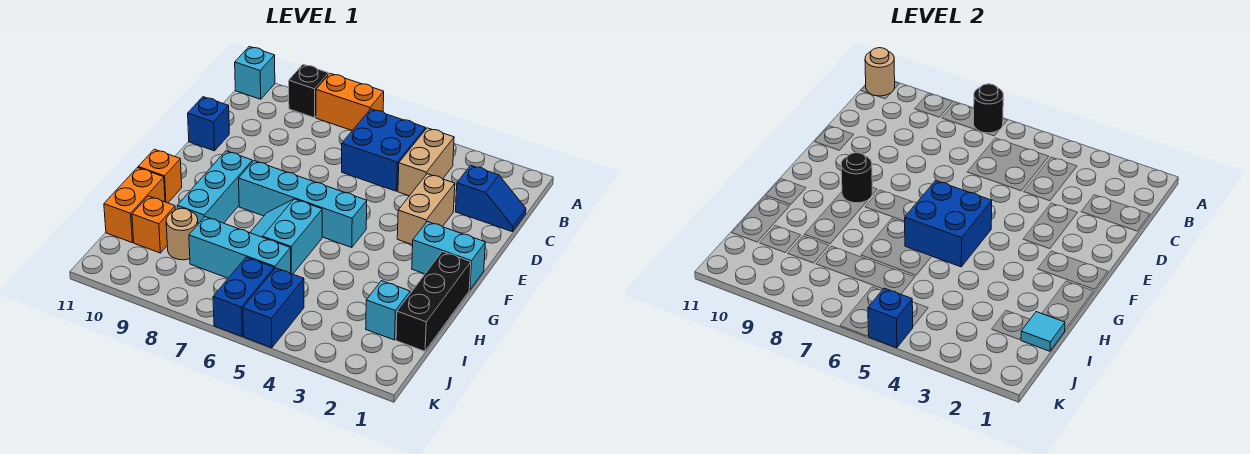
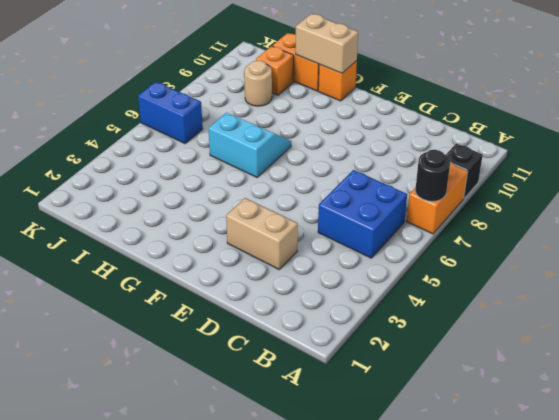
tan 1x2 brick [296,14,358,73] -> tan 1x2 brick moved to [398,128,454,196]
none -> cyan 1x1 brick [235,47,275,99]
none -> blue 1x2 slope [455,165,526,232]
none -> blue 1x1 brick [188,97,229,151]

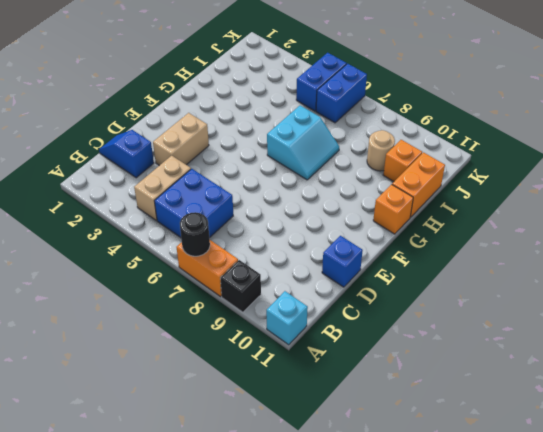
none -> cyan 1x2 brick [412,222,485,290]
none -> cyan 1x4 brick [239,161,367,248]
none -> cyan 1x3 brick [177,151,252,224]

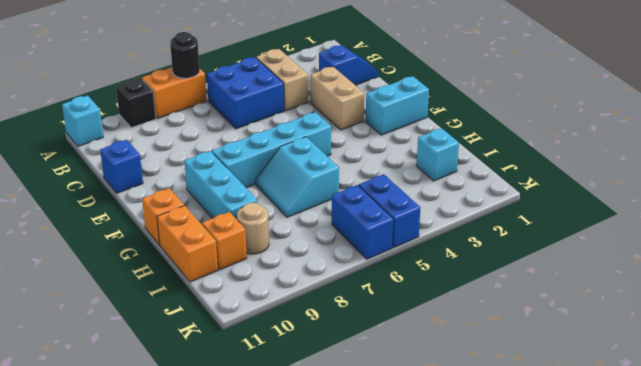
none -> black 1x3 brick [396,252,471,351]
none -> cyan 1x3 brick [189,217,291,278]
none -> tan 1x1 round brick [865,48,895,96]

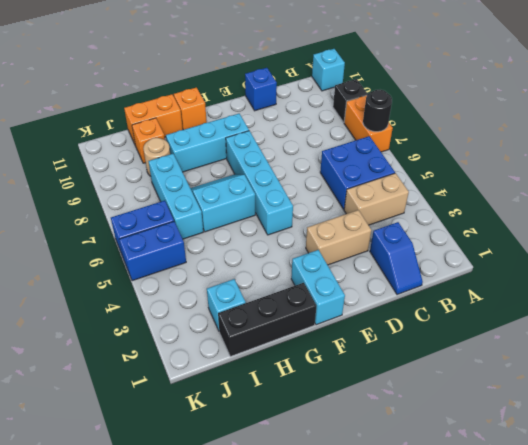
none -> tan 1x1 round brick [865,48,895,96]
none -> blue 2x2 brick [905,181,992,267]
none -> black 1x1 round brick [841,153,872,203]

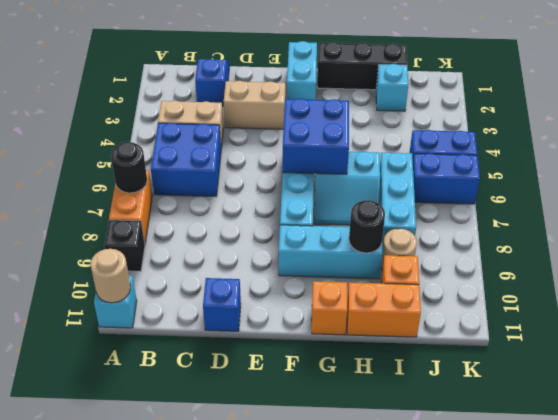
black 1x1 round brick [349,200,385,253] -> black 1x1 round brick moved to [841,153,872,203]
none -> cyan 1x1 tile [1021,312,1065,351]
none -> blue 1x1 brick [868,288,913,348]

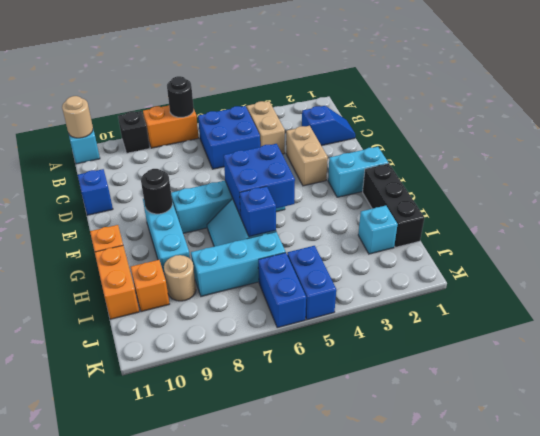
blue 1x1 brick [240,186,276,237] -> blue 1x1 brick moved to [868,288,913,348]
none -> cyan 1x1 tile [1021,312,1065,351]

